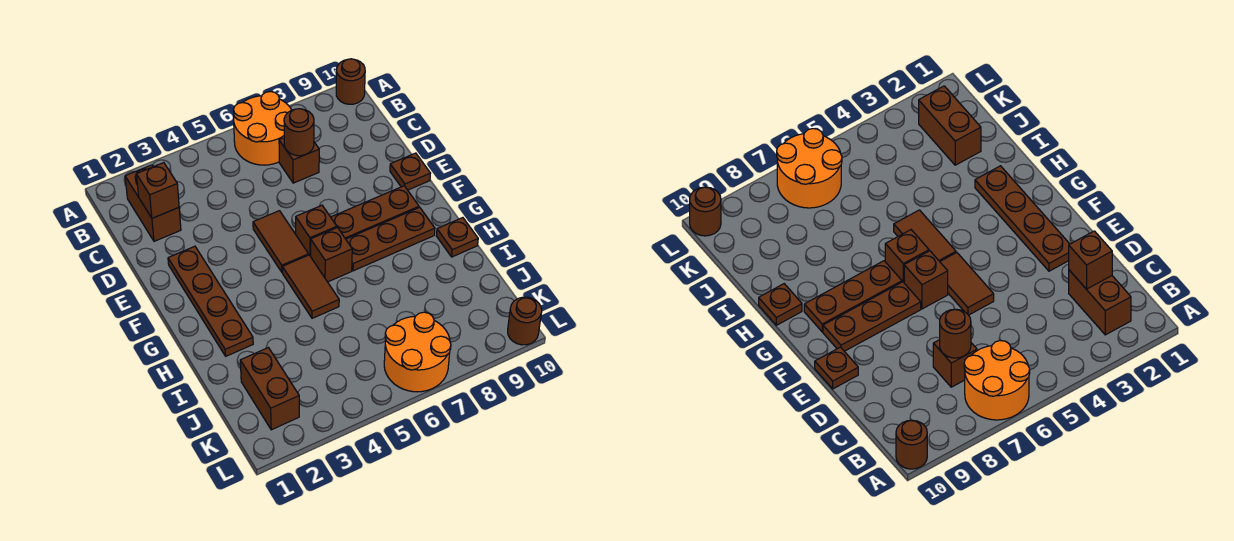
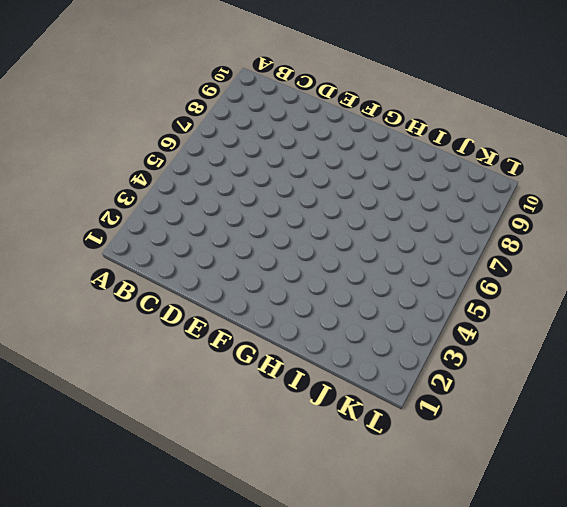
none -> orange 2x2 round brick [234,92,291,165]
none -> brown 1x1 round brick [336,59,365,104]
none -> brown 1x2 brick [125,165,181,241]

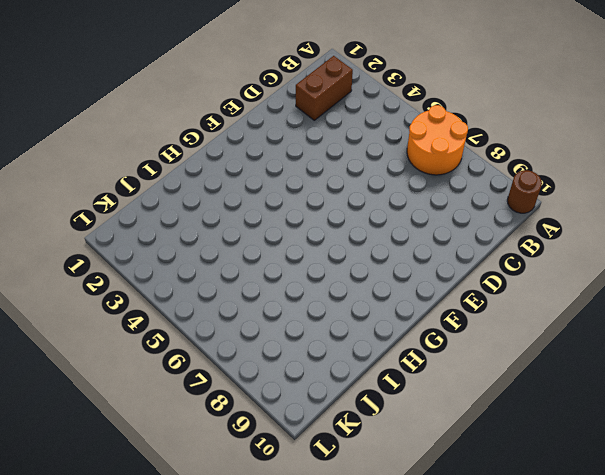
none -> brown 1x1 brick [279,138,319,183]
none -> brown 1x4 plate [168,246,253,356]
none -> brown 1x2 tile [253,211,309,272]

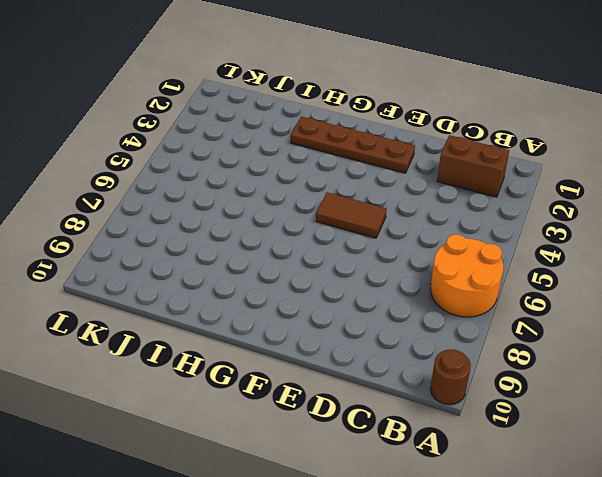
none -> brown 1x1 brick [279,138,319,183]
none -> brown 1x1 plate [390,153,431,190]
none -> brown 1x1 brick [296,205,337,256]

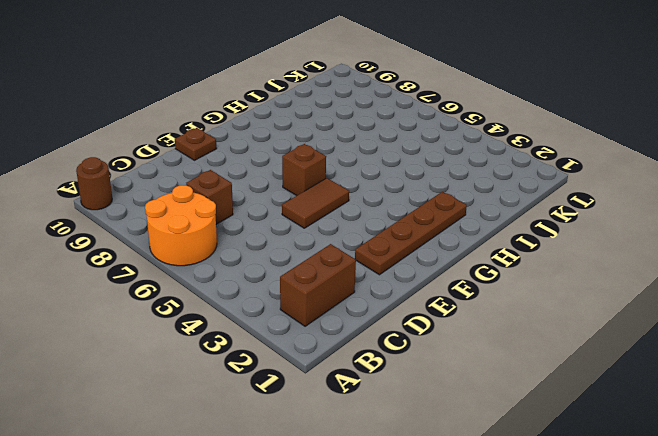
none -> brown 1x3 plate [331,186,419,239]
none -> brown 1x2 tile [282,255,339,318]
none -> brown 1x1 brick [311,228,352,282]

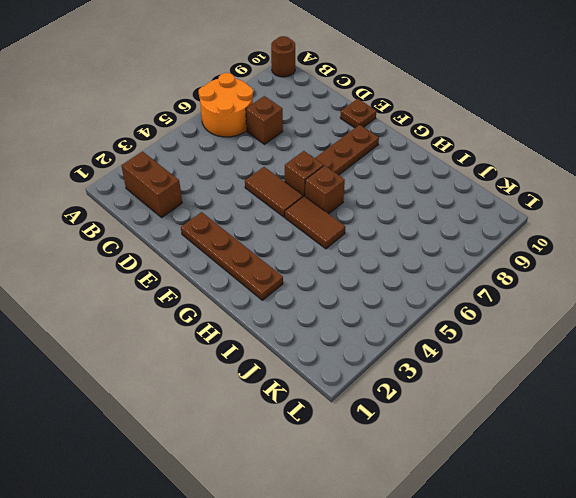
none -> brown 1x3 plate [346,207,435,271]
none -> brown 1x1 plate [436,218,478,257]
none -> brown 1x2 brick [240,348,299,430]

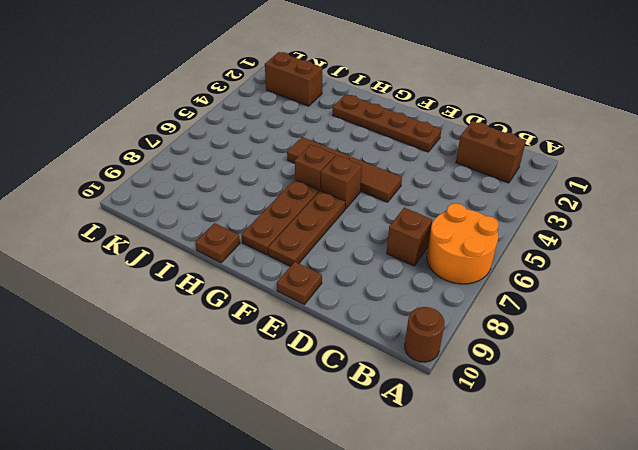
none -> orange 2x2 round brick [384,312,451,392]
none -> brown 1x1 round brick [508,297,542,345]
none -> brown 1x1 brick [136,163,179,218]

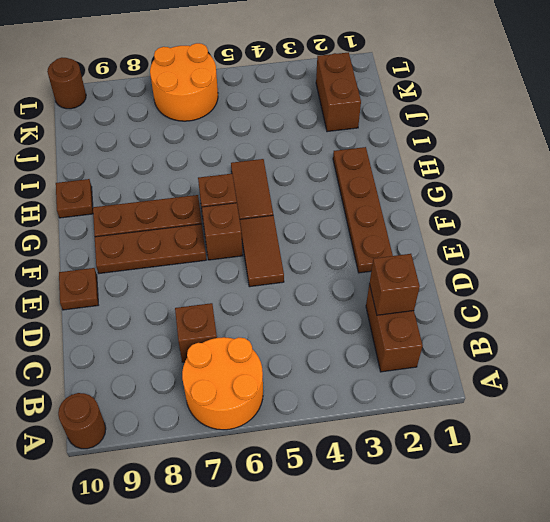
none -> brown 1x1 round brick [284,109,314,156]

